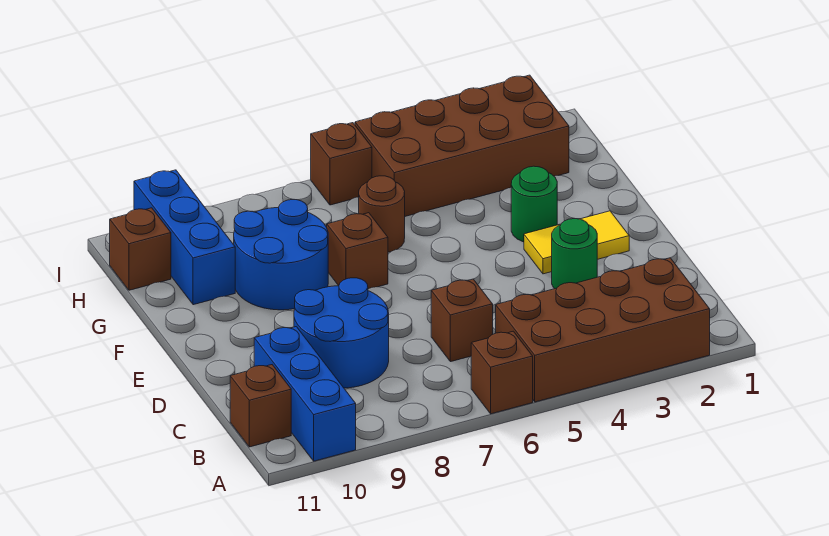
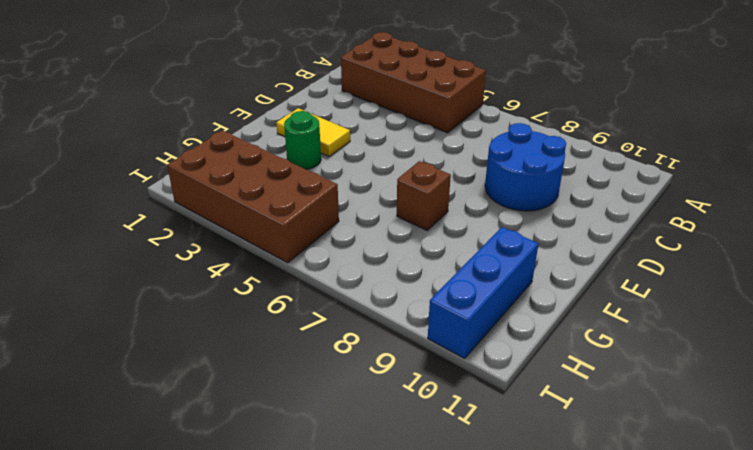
none -> brown 1x1 brick [471,331,533,414]
none -> blue 1x3 brick [254,327,356,461]
none -> brown 1x1 brick [230,365,291,447]

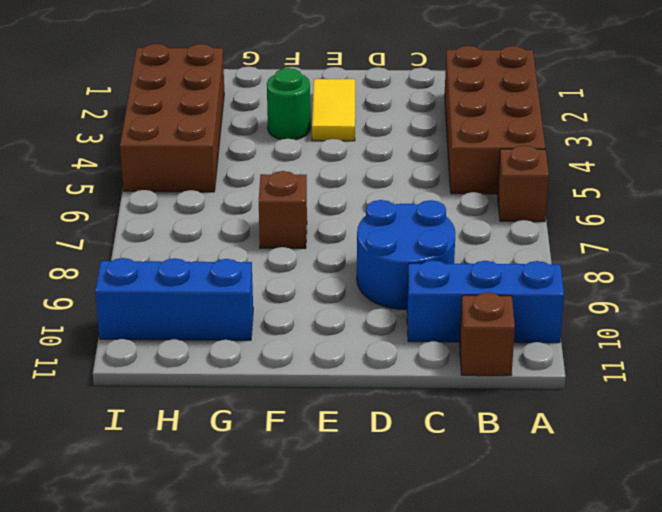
none -> brown 1x1 brick [431,279,493,362]
none -> green 1x1 round brick [552,219,597,289]
none -> blue 2x2 round brick [234,200,328,310]

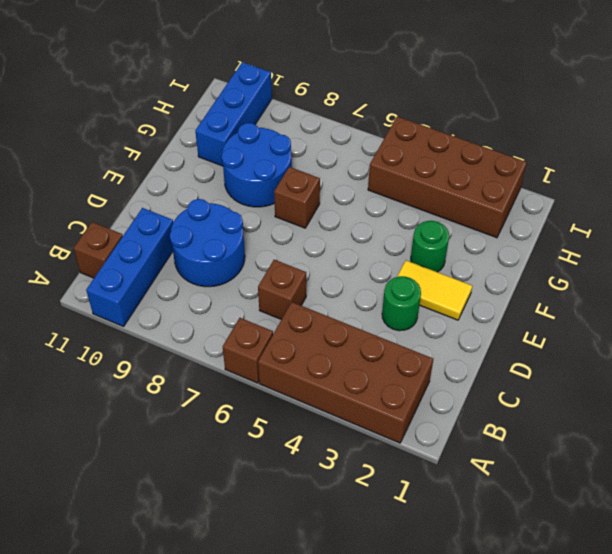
none -> brown 1x1 round brick [359,176,405,252]
none -> brown 1x1 brick [110,208,171,290]
none -> brown 1x1 brick [311,123,372,205]

